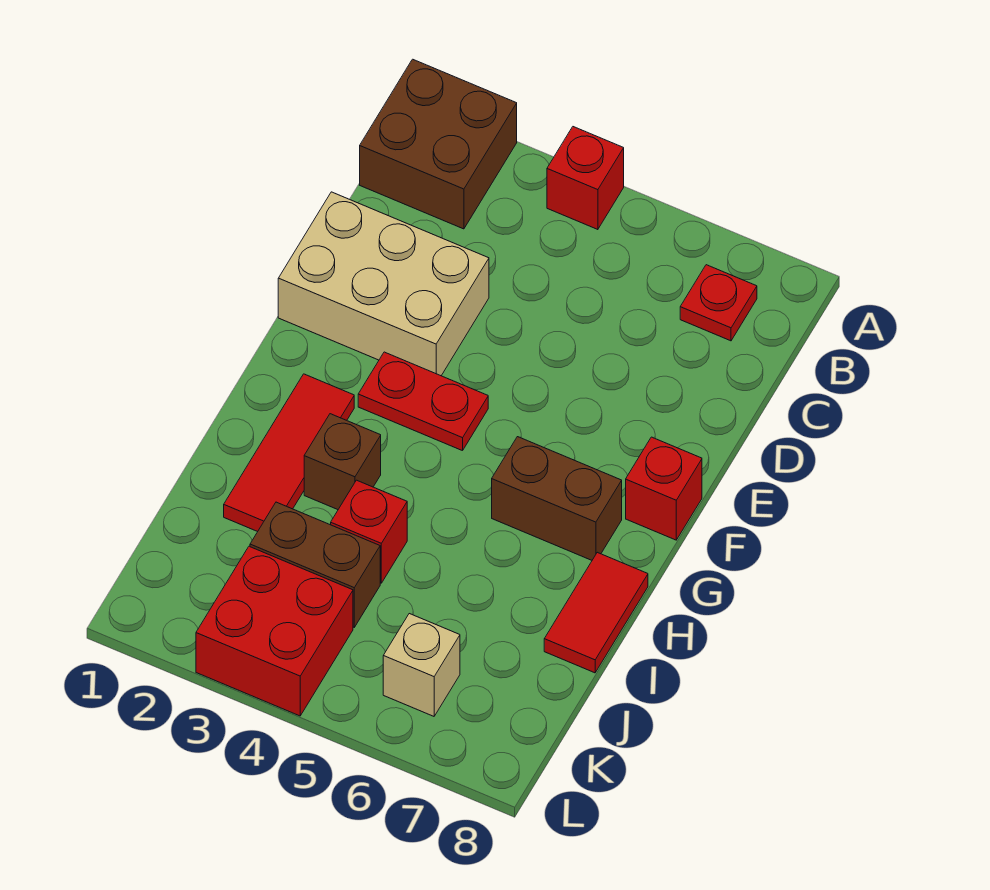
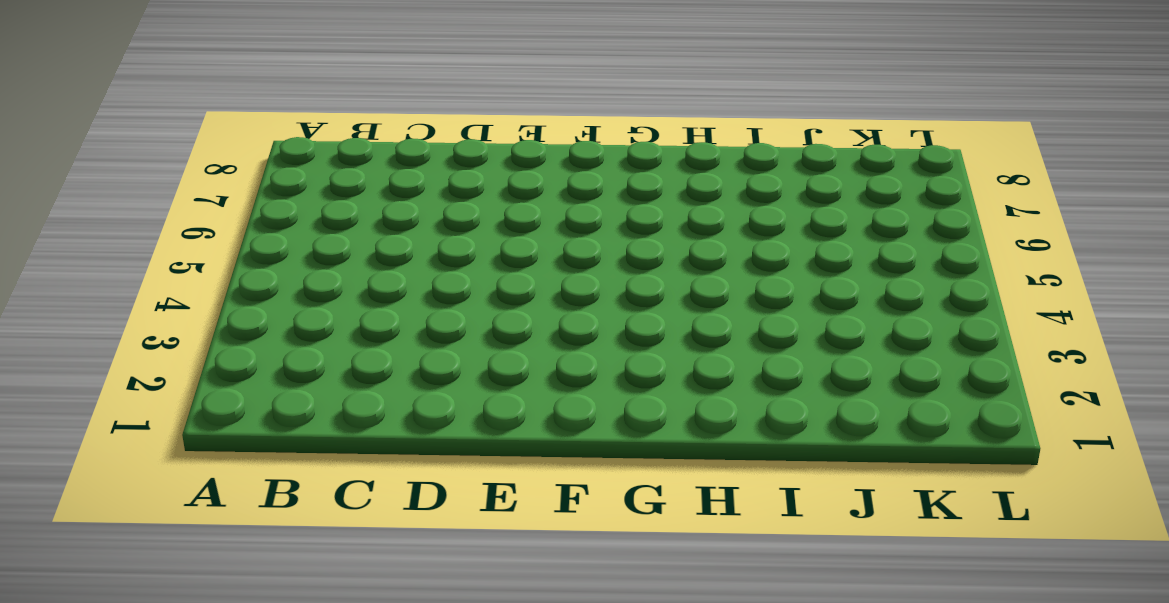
none -> brown 2x2 brick [360,59,517,229]
none -> red 1x1 brick [547,127,624,230]
none -> red 1x1 plate [680,265,757,341]

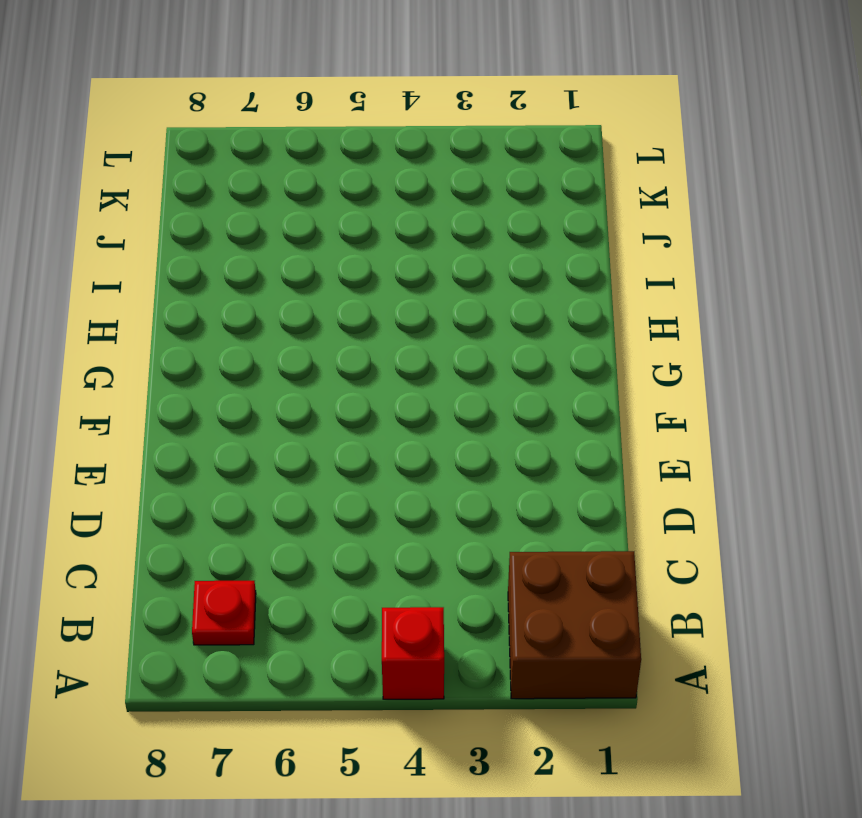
none -> tan 2x3 brick [278,192,489,376]
none -> red 1x2 plate [358,352,488,451]
none -> red 1x1 brick [626,437,702,540]

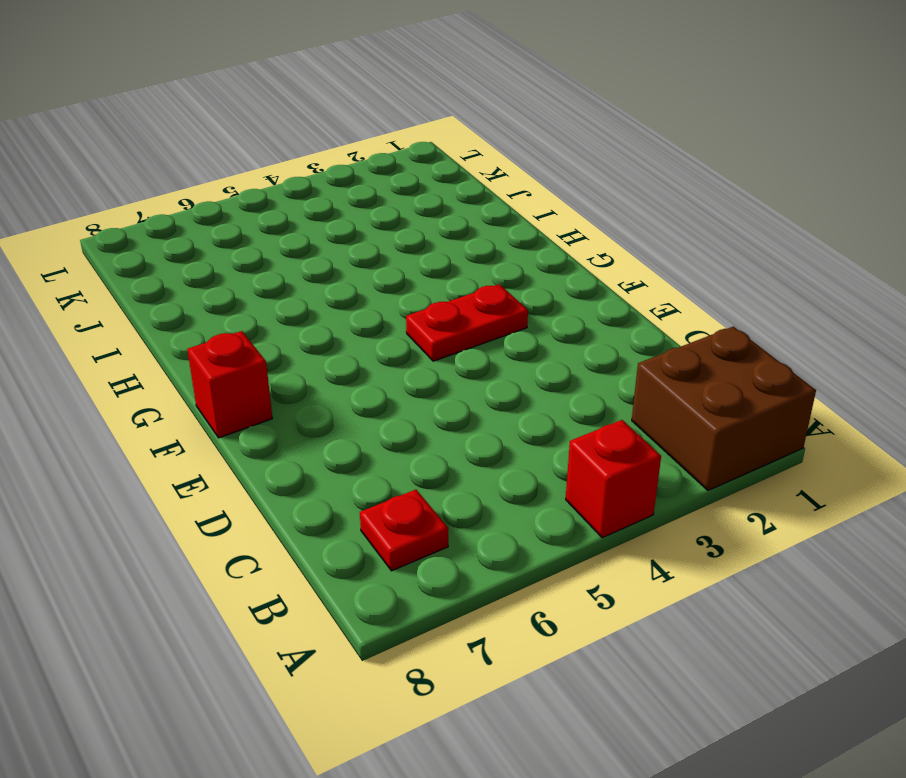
none -> tan 2x3 brick [278,192,489,376]
none -> red 1x3 tile [224,374,354,532]
none -> brown 1x2 brick [492,437,622,560]

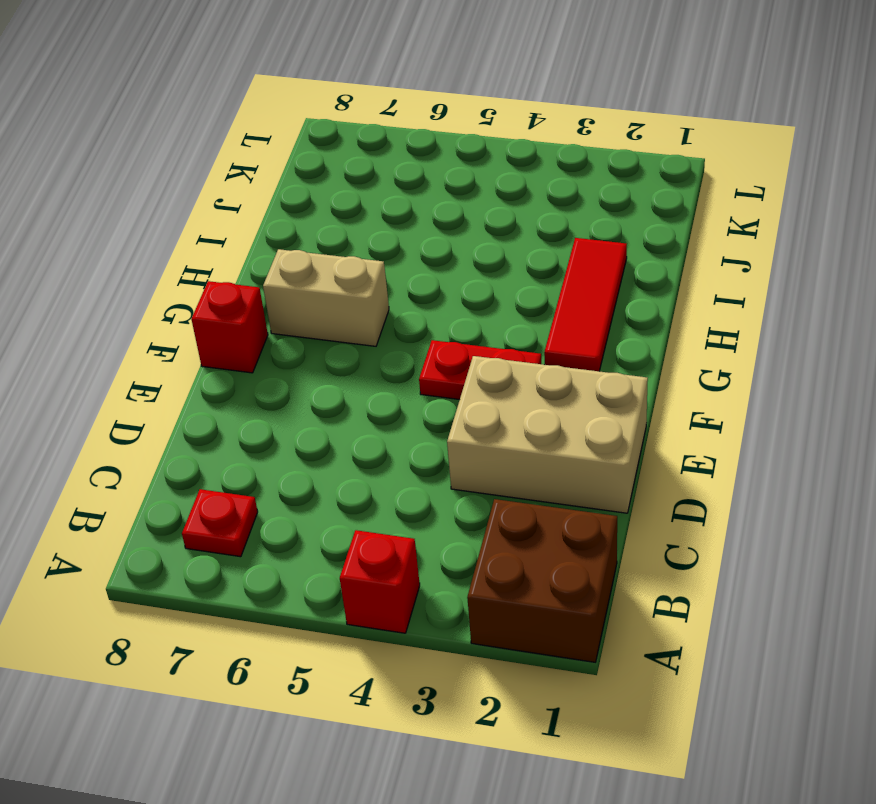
tan 1x2 brick [263,249,389,346] -> brown 1x2 brick [492,437,622,560]
none -> brown 1x1 brick [304,414,381,510]
none -> red 1x2 tile [544,552,648,673]
none -> red 1x1 brick [331,480,407,583]

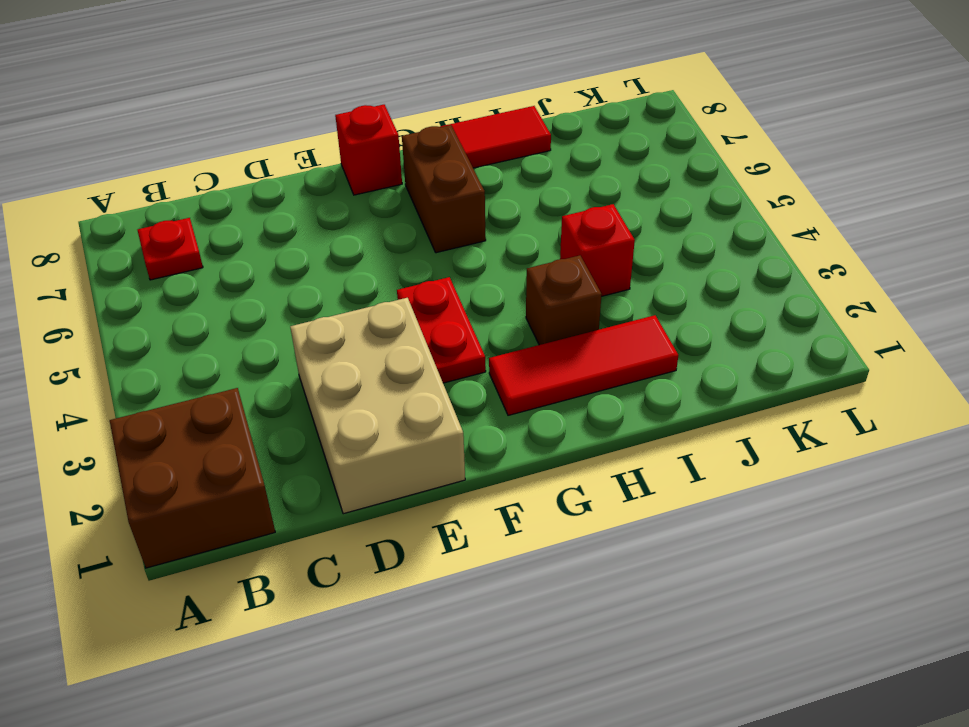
none -> red 1x1 brick [547,127,624,230]
none -> brown 1x2 brick [250,502,380,627]
none -> red 2x2 brick [196,546,353,716]

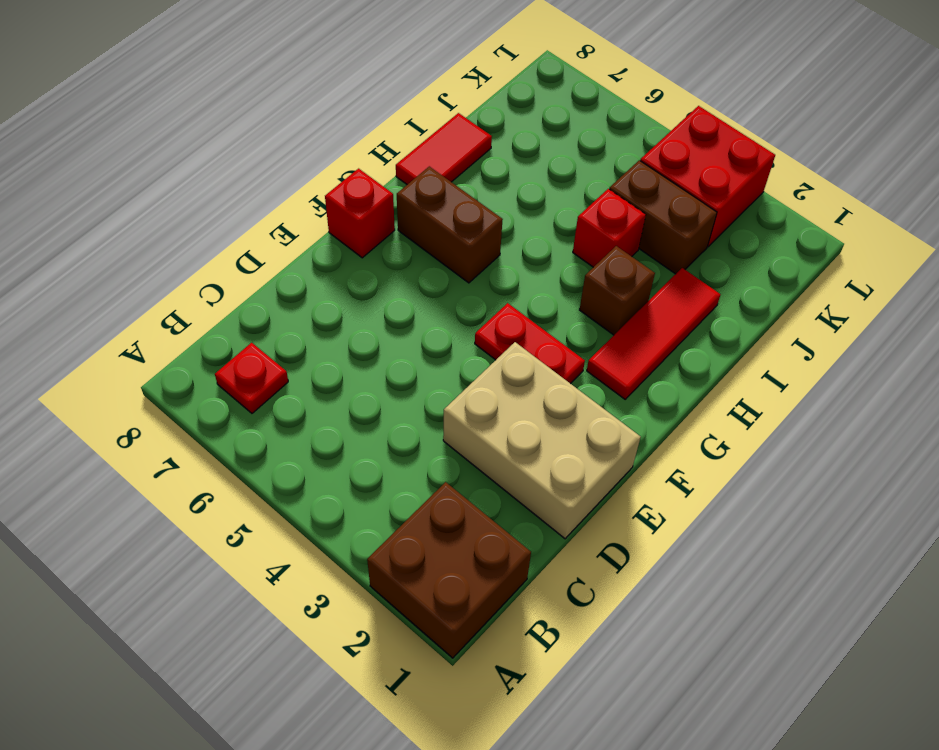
none -> red 1x1 brick [547,127,624,230]
none -> tan 1x1 brick [383,614,460,716]

